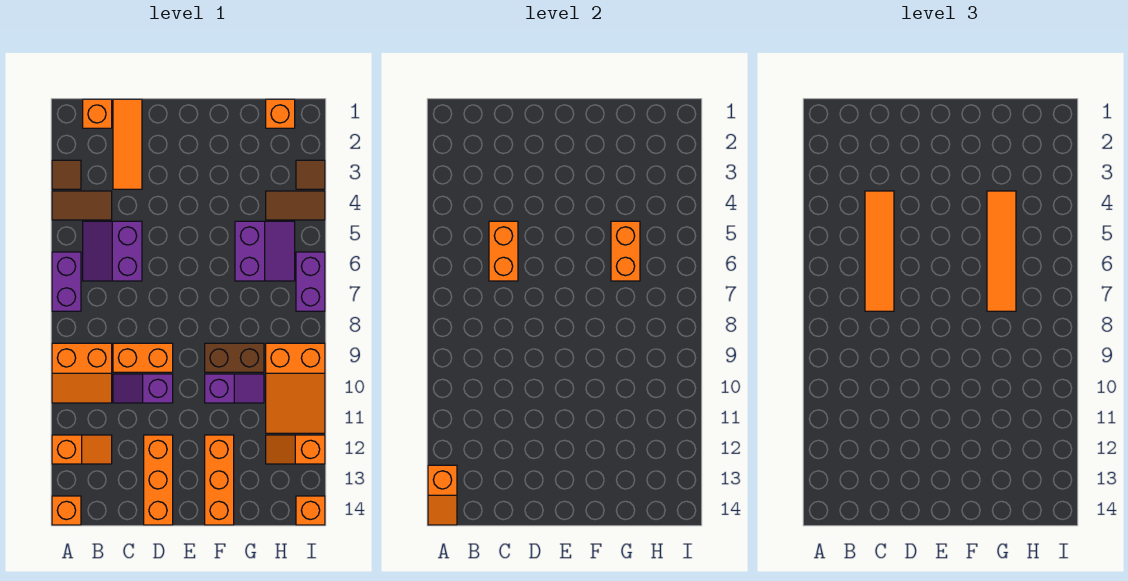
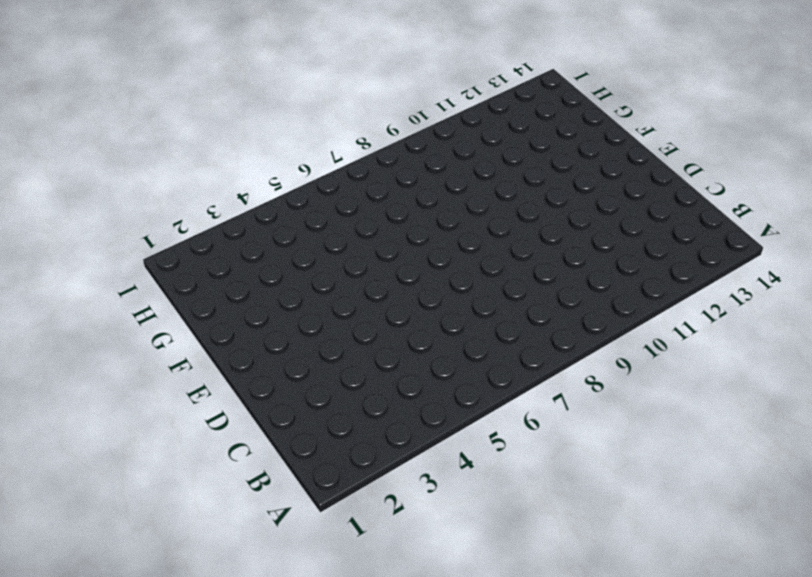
none -> brown 1x1 tile [52,160,81,189]
none -> brown 1x2 tile [52,191,112,220]
none -> purple 1x2 brick [52,252,81,311]

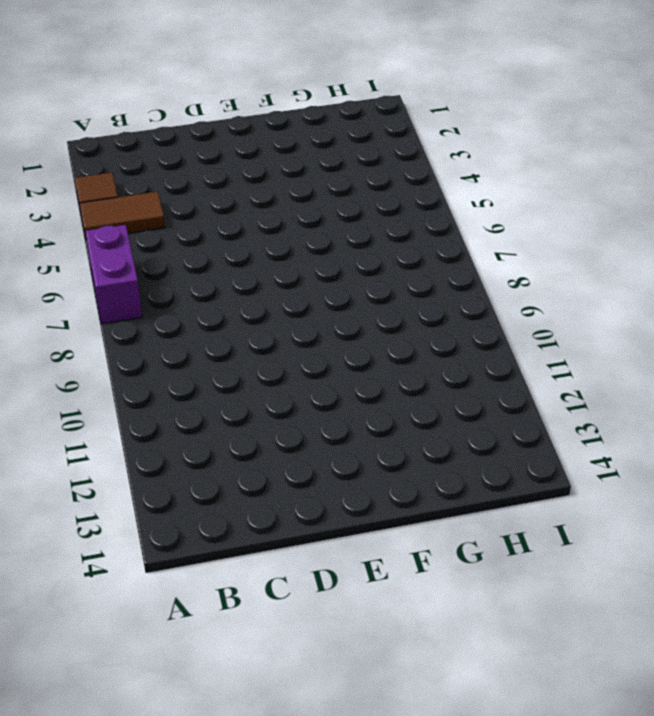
none -> orange 2x2 slope [52,343,112,403]
none -> orange 1x2 slope [52,435,112,464]
none -> orange 1x1 brick [52,496,81,525]

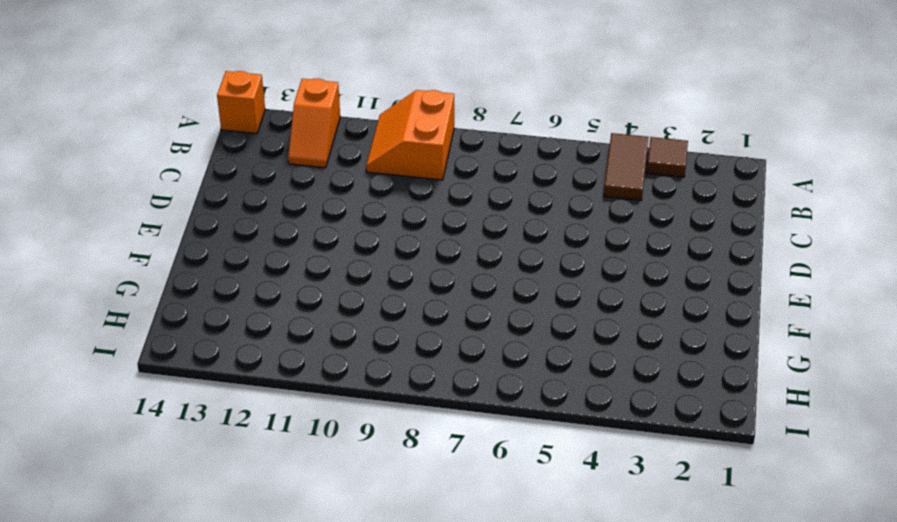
none -> purple 1x2 brick [52,252,81,311]
none -> orange 1x1 brick [83,99,112,128]
none -> purple 2x2 slope [83,221,142,281]

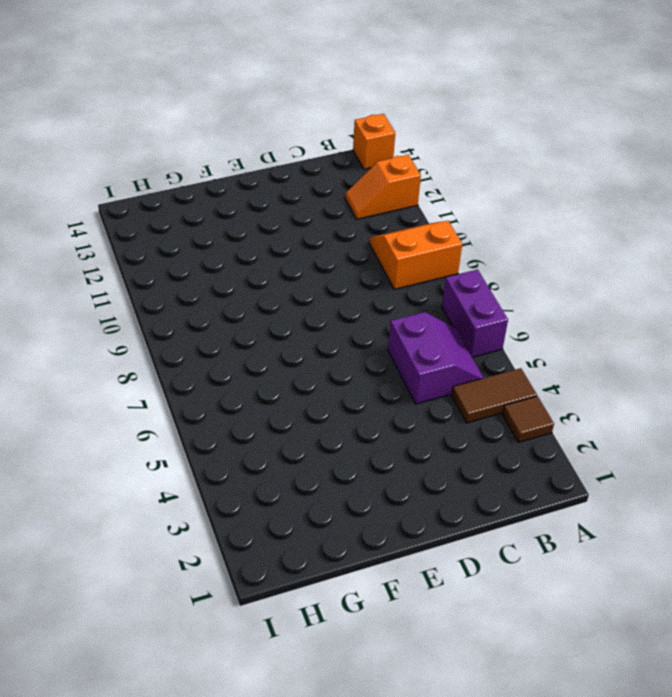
none -> orange 1x1 brick [83,99,112,128]
none -> orange 1x3 tile [113,99,142,189]
none -> orange 1x2 brick [113,343,173,372]

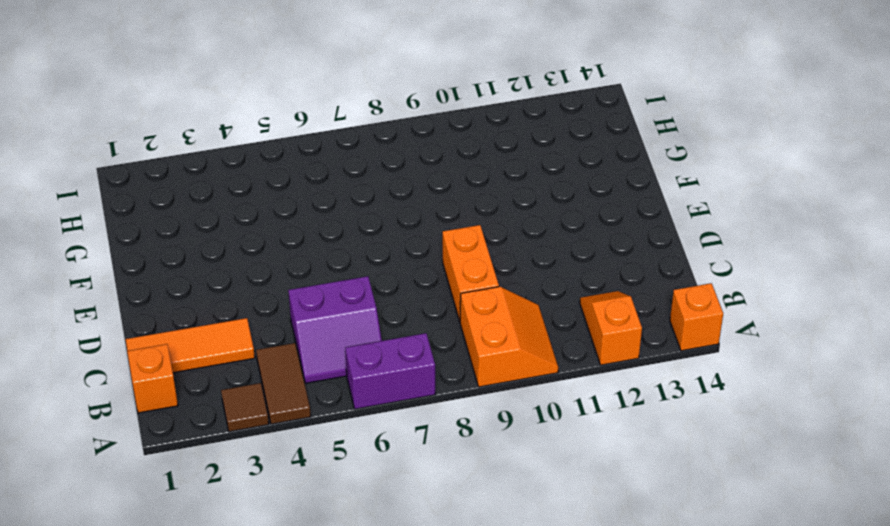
none -> purple 1x2 slope [113,374,173,403]
none -> orange 1x3 brick [144,435,173,525]
none -> brown 1x2 brick [205,343,264,372]

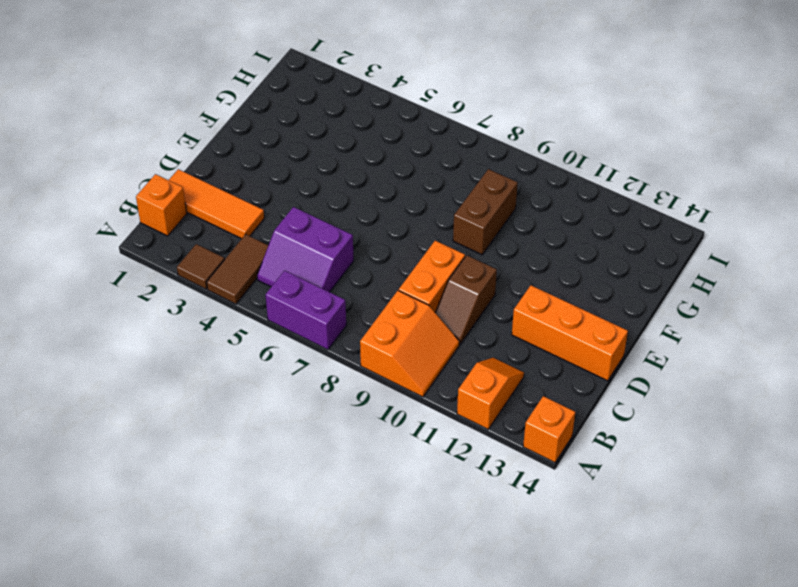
brown 1x2 slope [435,255,497,344] -> purple 1x2 slope [113,374,173,403]
none -> purple 1x2 slope [205,374,264,403]
none -> orange 1x3 brick [205,435,234,525]
none -> purple 2x2 slope [235,221,295,281]

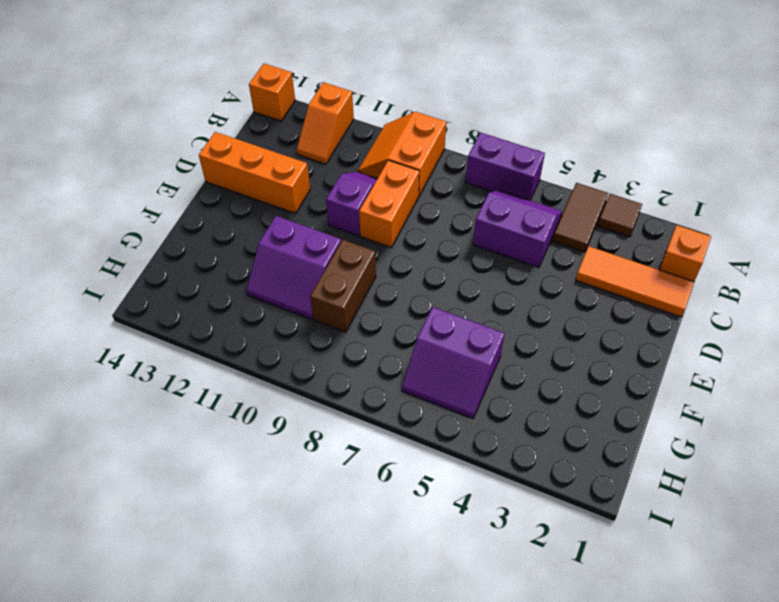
purple 2x2 slope [246,216,341,319] -> purple 1x2 slope [205,374,264,403]
none -> orange 1x3 brick [205,435,234,525]
none -> orange 1x1 brick [266,99,295,128]
none -> brown 1x2 tile [266,191,325,220]

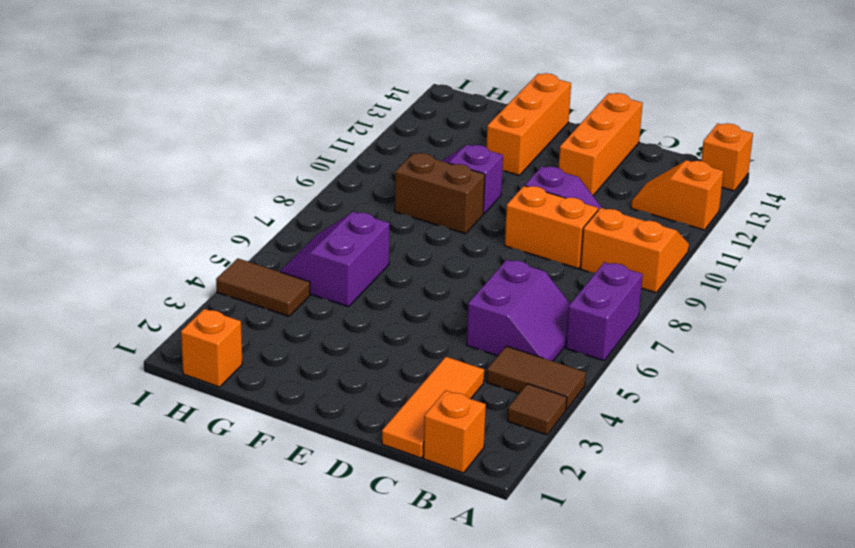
none -> orange 2x3 slope [266,343,325,433]
none -> orange 1x2 slope [266,435,325,464]
none -> brown 1x1 tile [296,160,325,189]

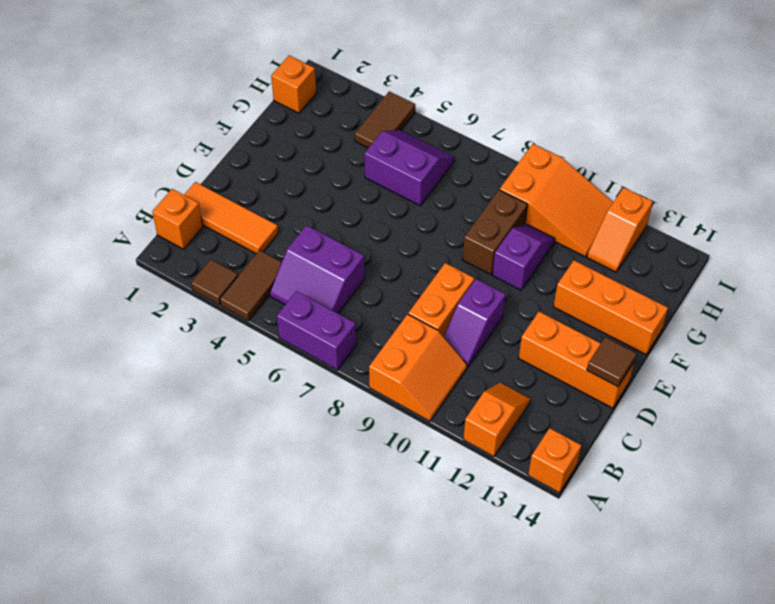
brown 1x1 tile [587,337,637,387] -> brown 1x1 tile moved to [296,160,325,189]
none -> purple 1x2 brick [296,252,325,311]
none -> orange 1x1 brick [296,496,325,525]
none -> orange 1x2 slope [428,465,457,525]

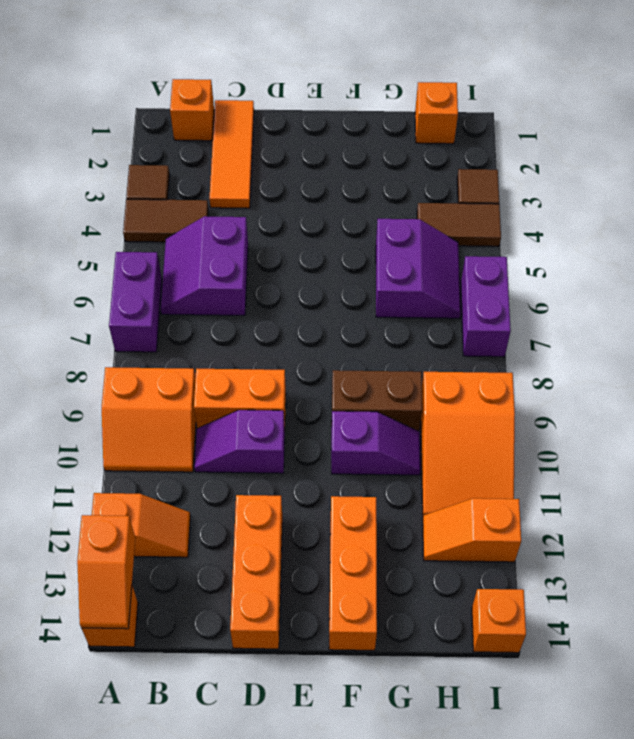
none -> orange 1x2 brick [489,221,518,281]
none -> orange 1x2 brick [611,221,640,281]
none -> orange 1x4 tile [865,191,894,311]

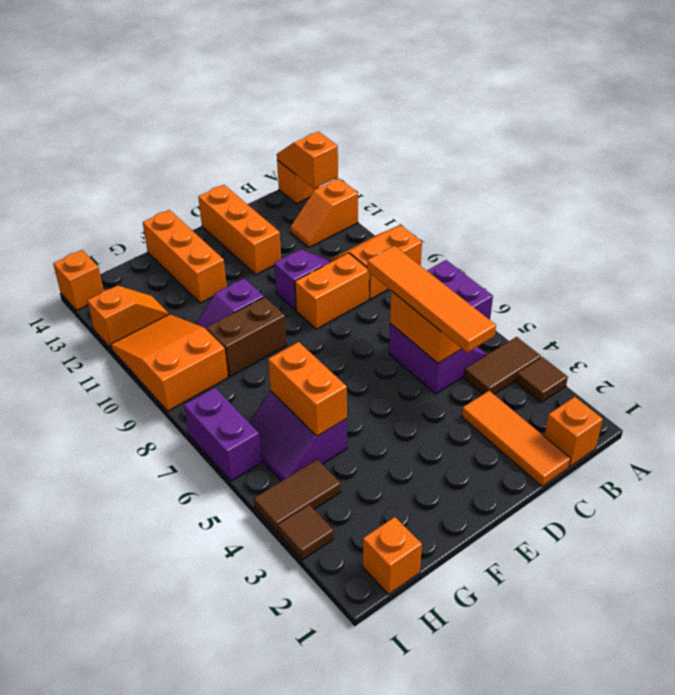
none -> orange 1x4 tile [987,191,1016,311]

